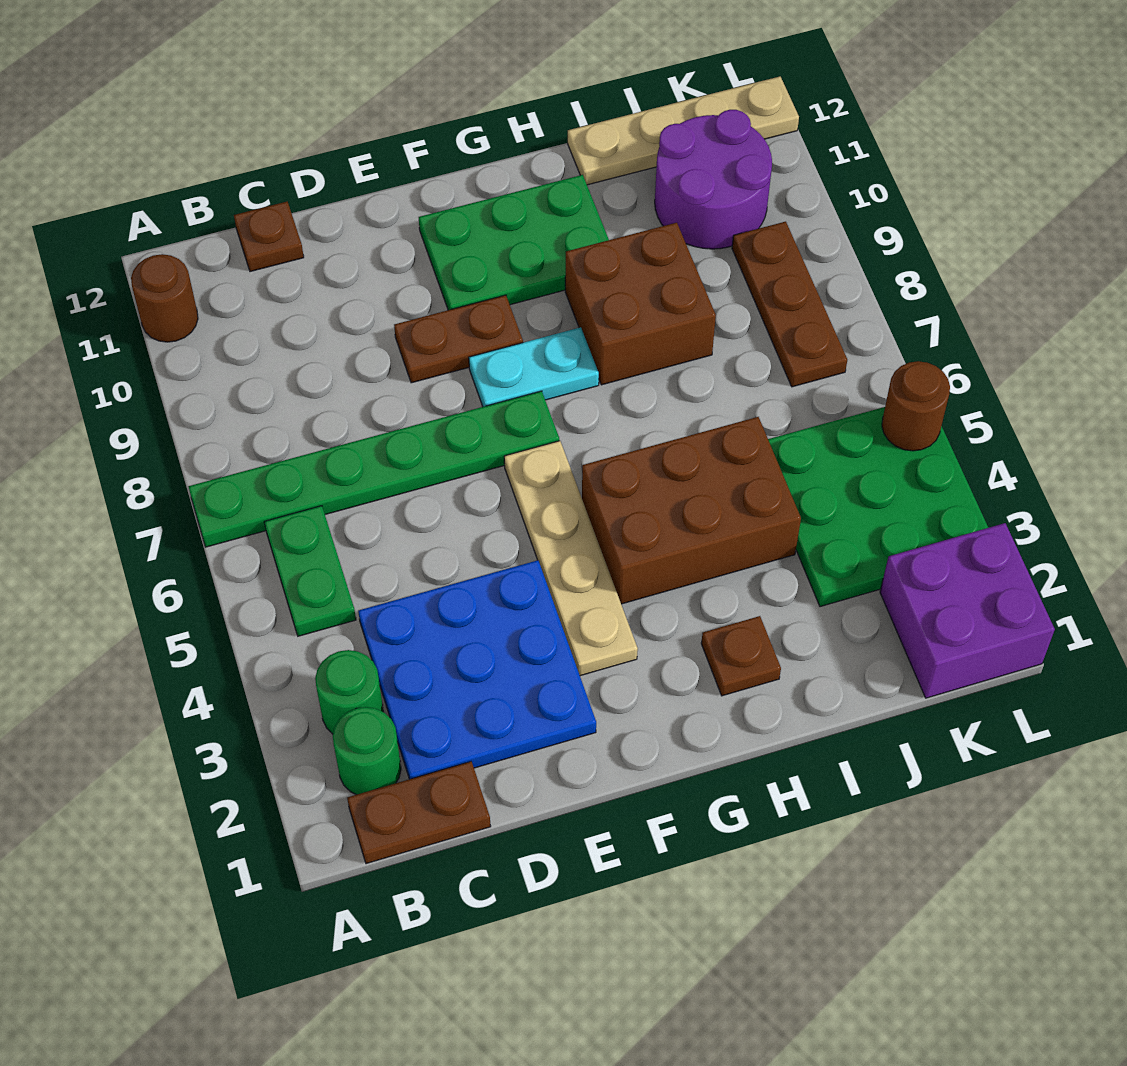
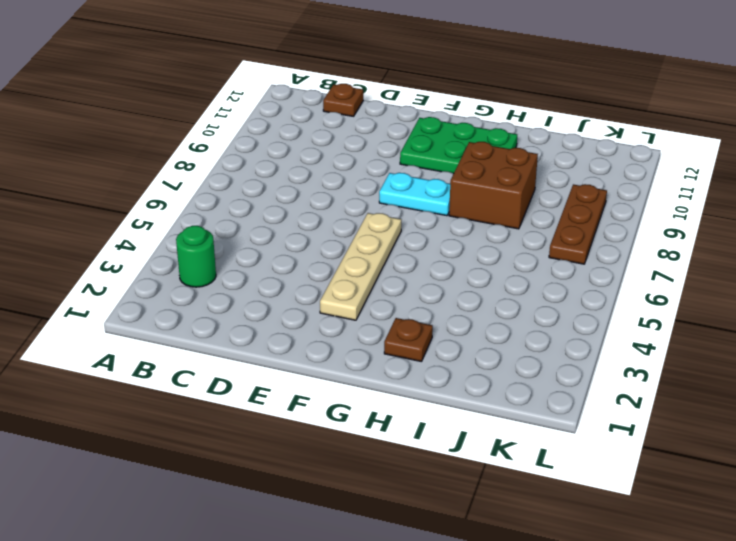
none -> green 1x6 plate [188,391,559,547]
none -> brown 1x1 round brick [131,254,198,342]
none -> brown 1x2 plate [347,762,491,864]

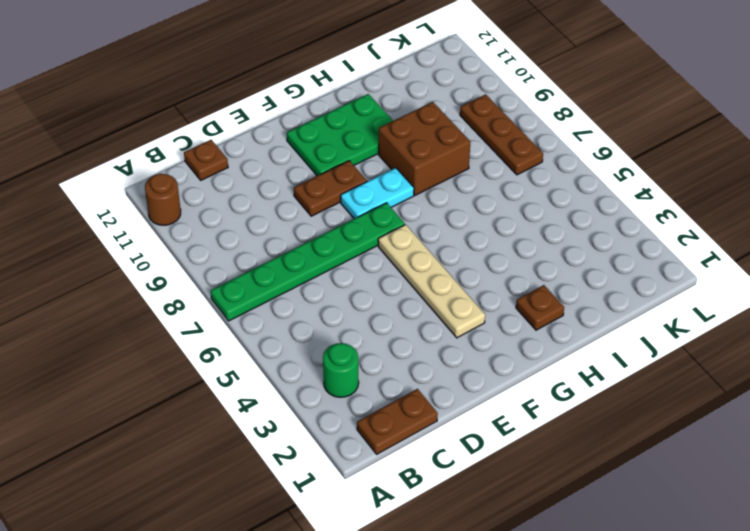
none -> green 1x1 round brick [333,707,401,795]
none -> green 1x2 plate [264,506,356,636]
none -> blue 3x3 plate [358,560,596,779]

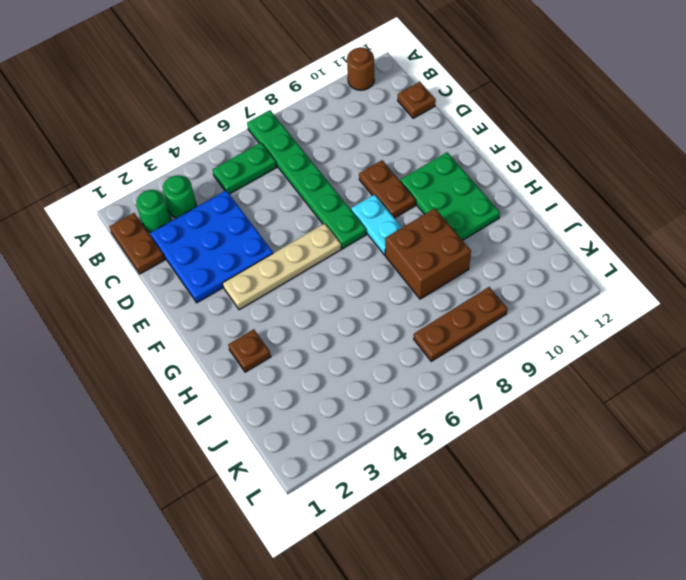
none -> brown 2x3 brick [582,417,801,604]
none -> tan 1x4 plate [568,77,799,185]
none -> green 3x3 plate [768,407,988,607]

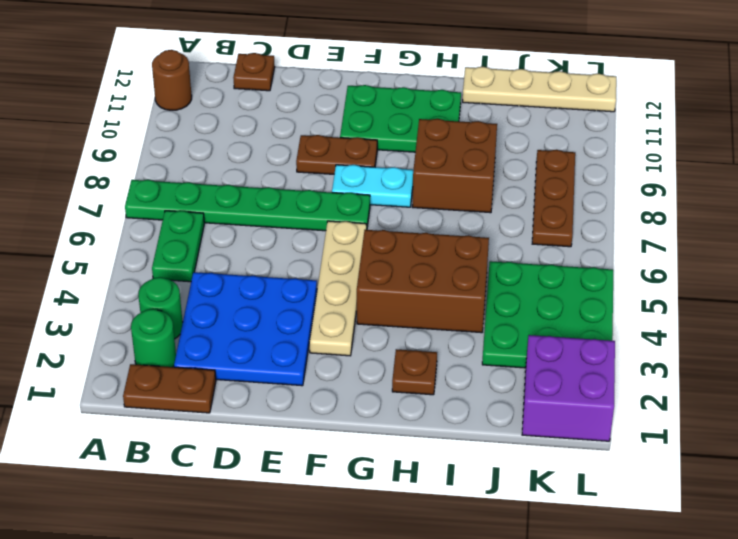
none -> purple 2x2 round brick [655,110,772,249]
none -> brown 1x1 round brick [882,361,950,451]

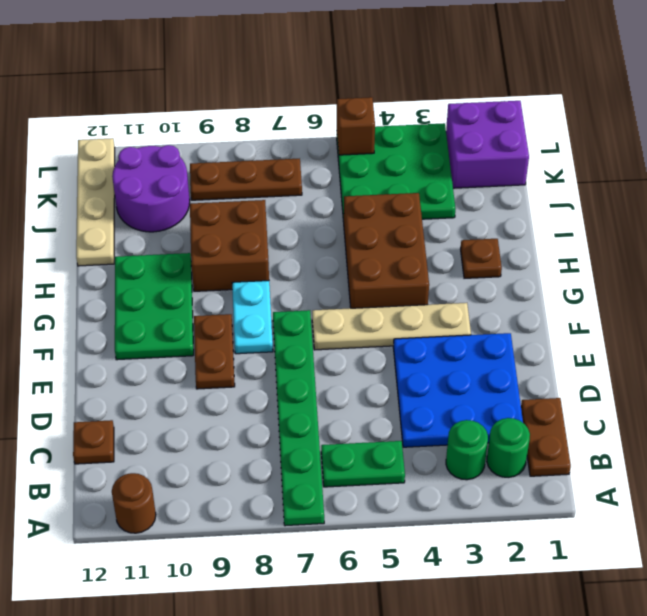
brown 1x1 brick [337,97,375,155] -> brown 1x1 round brick [882,361,950,451]

